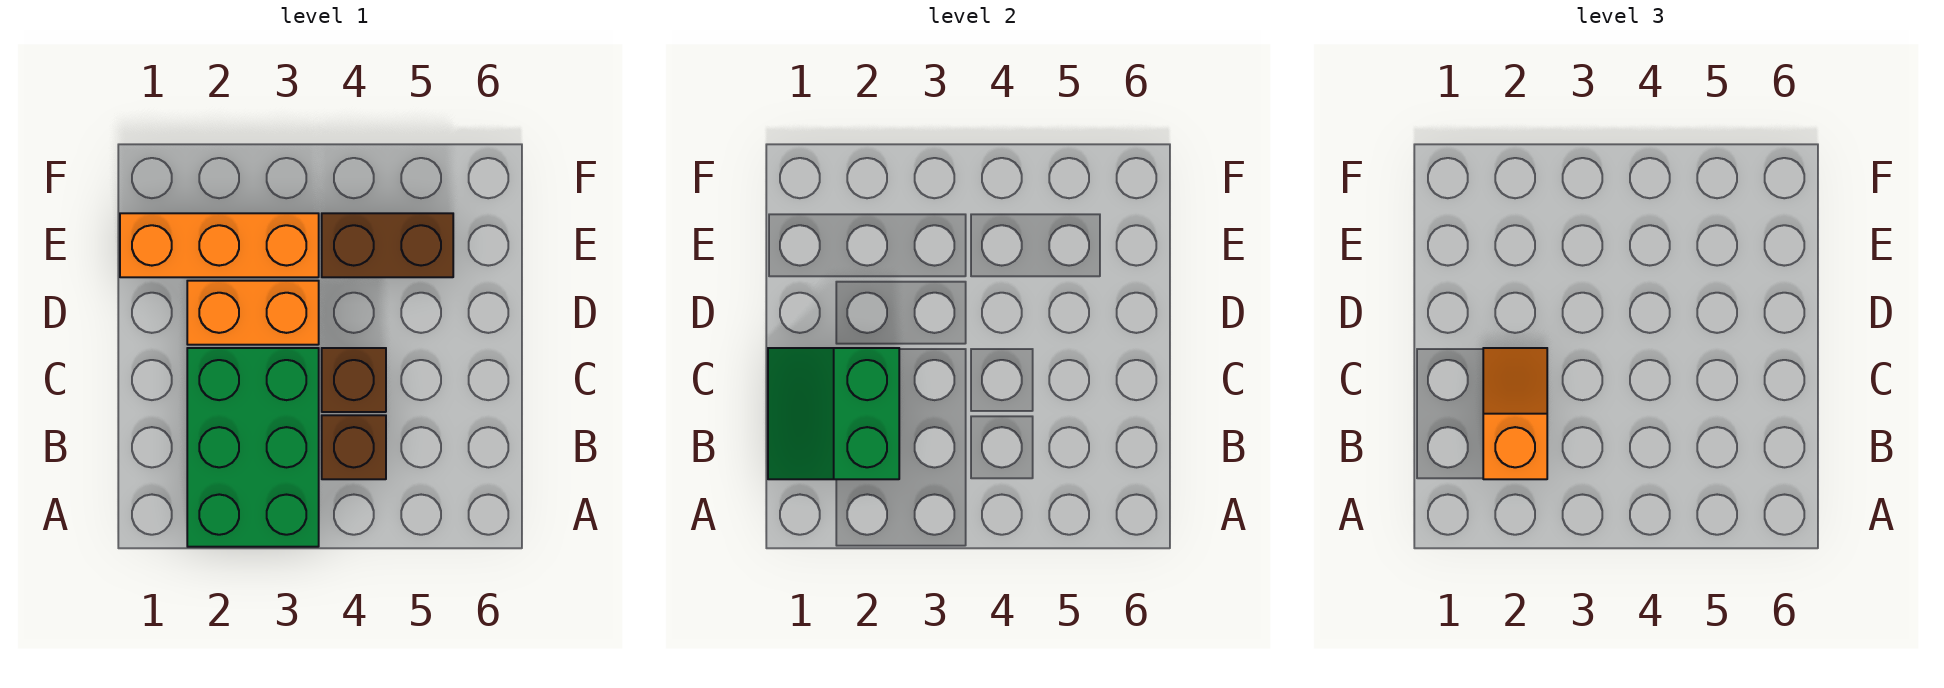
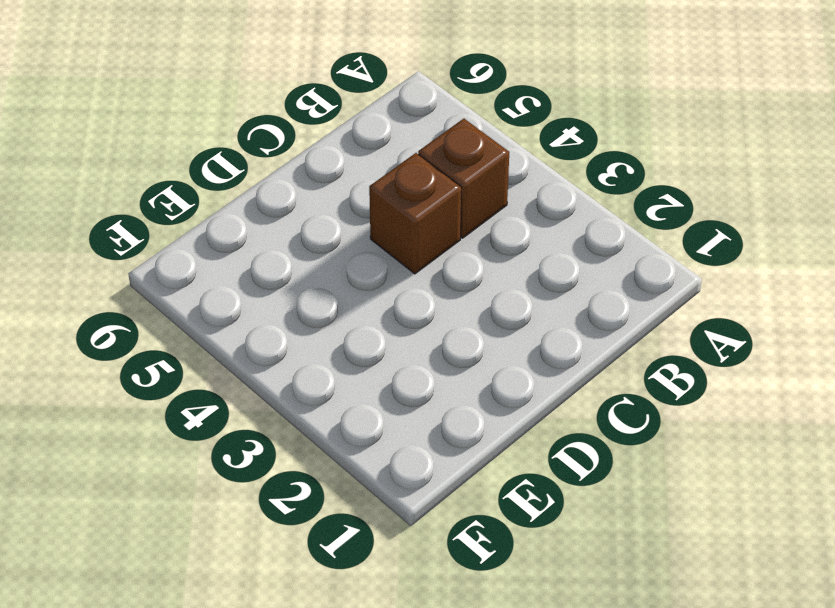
none -> green 2x3 brick [187,348,319,547]
none -> orange 1x2 brick [187,281,319,345]

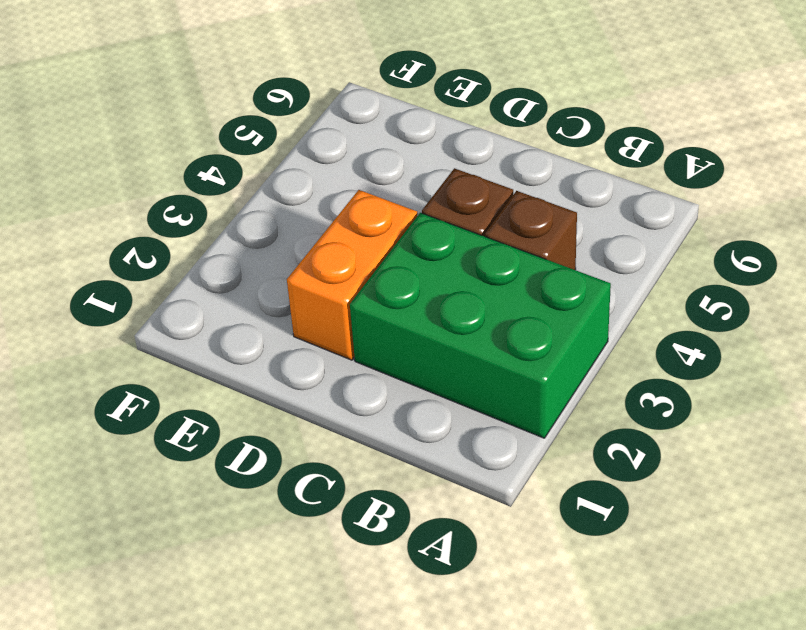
none -> orange 1x3 brick [120,213,319,277]
none -> brown 1x2 brick [322,213,453,277]

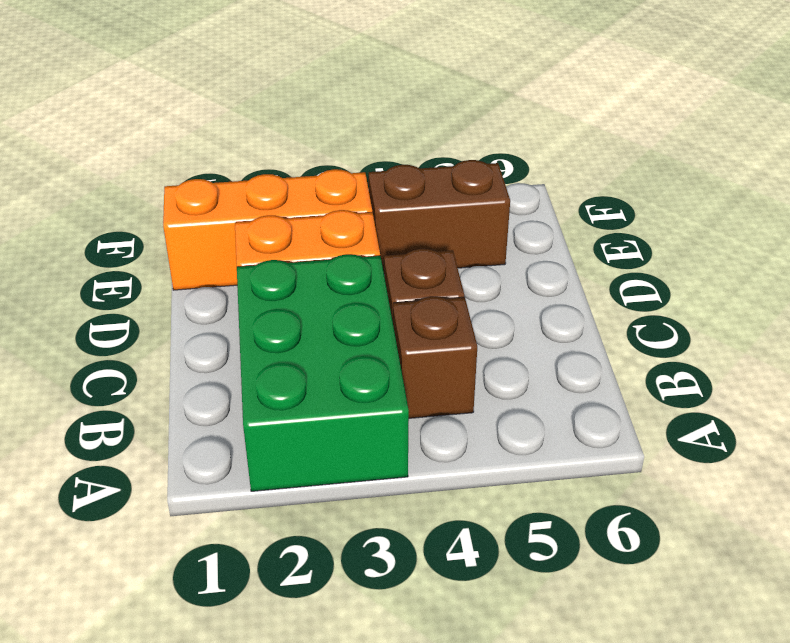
none -> green 2x2 slope [768,348,899,479]
none -> orange 1x2 slope [1483,348,1547,479]

